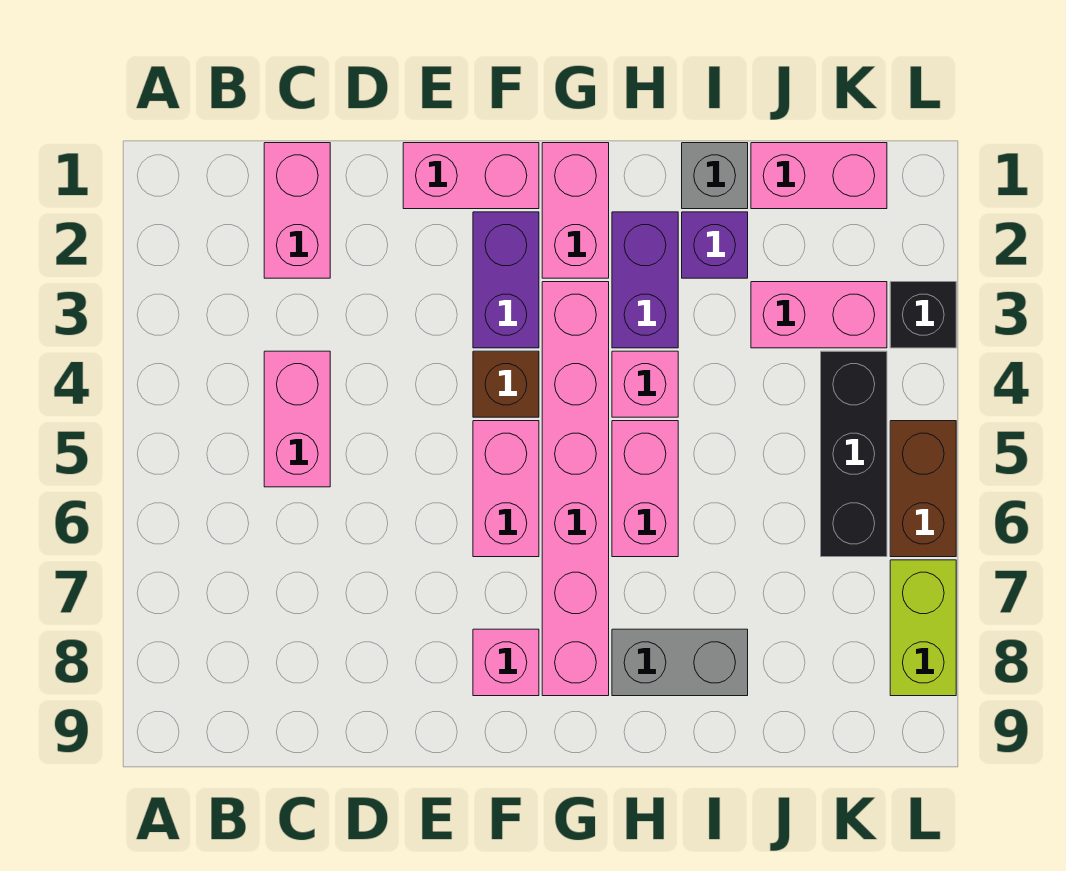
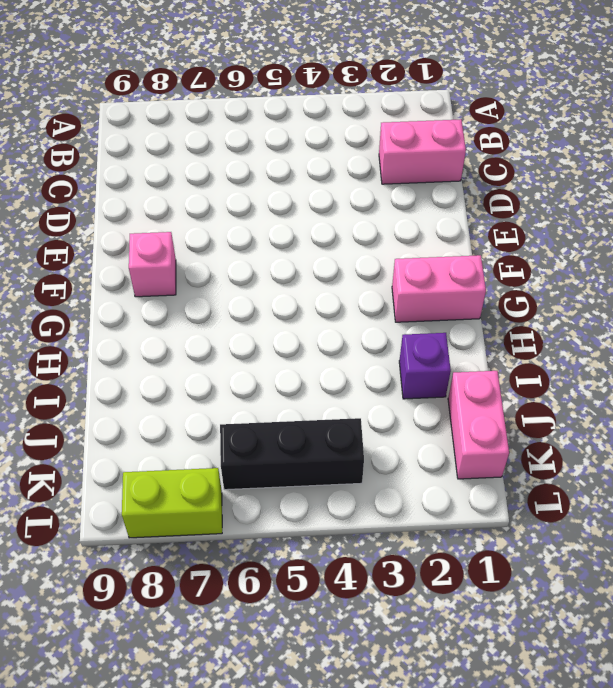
none -> pink 1x2 brick [264,351,330,487]
none -> pink 1x2 brick [403,143,539,209]
none -> purple 1x2 brick [473,212,539,348]

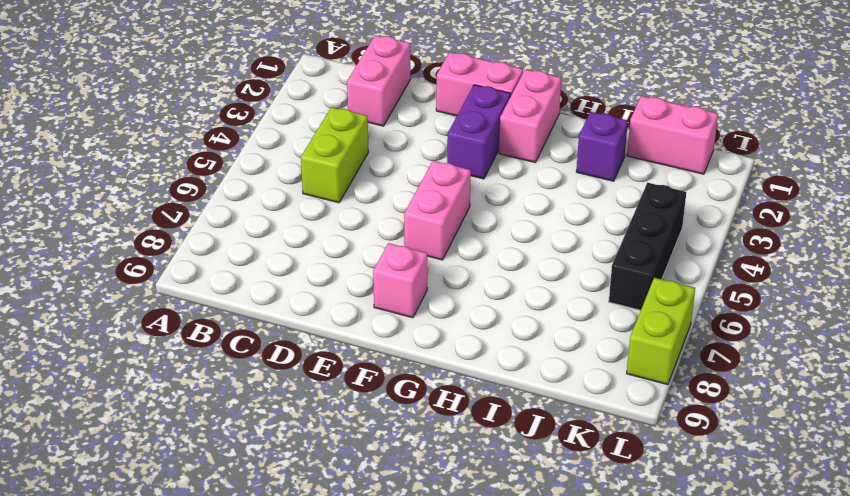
lime 1x2 brick [301,107,368,203] -> pink 1x2 brick [264,351,330,487]
none -> brown 1x1 brick [473,351,539,417]
none -> pink 1x6 brick [542,282,609,696]
none -> purple 1x2 brick [612,212,678,348]

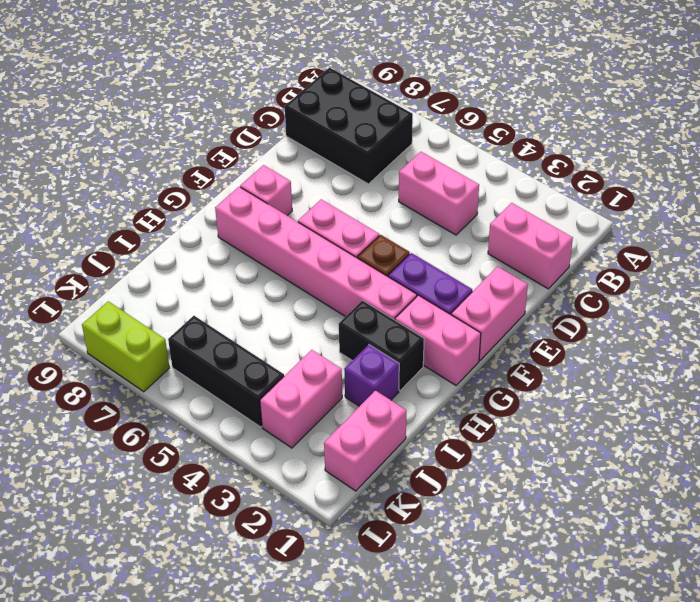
black 2x3 brick [285,68,413,184] -> none
black 1x2 brick [339,300,424,391] -> purple 1x2 brick [612,212,678,348]
none -> pink 1x1 brick [612,351,678,417]
none -> pink 1x2 brick [612,421,678,557]
none -> grey 1x2 brick [612,629,748,696]

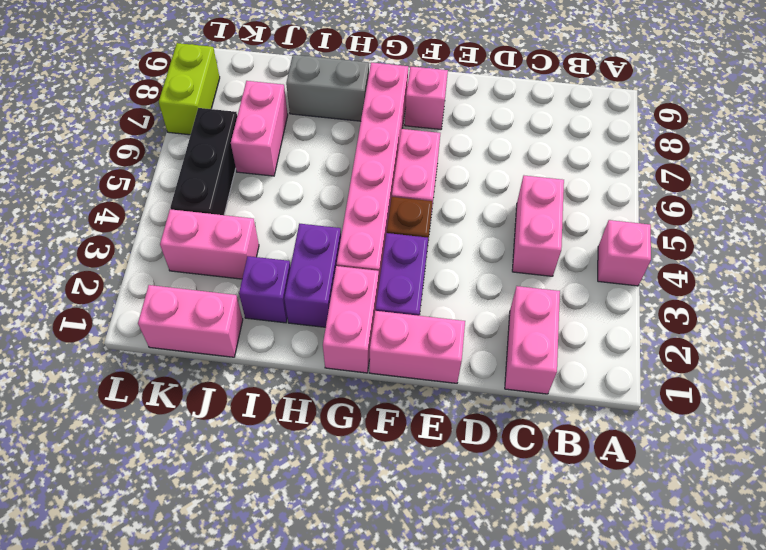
pink 1x1 brick [598,220,651,286] -> pink 1x1 brick moved to [612,351,678,417]
pink 1x2 brick [231,81,288,176] -> pink 1x2 brick moved to [612,421,678,557]
none -> grey 1x1 brick [682,143,748,209]
none -> black 1x1 brick [890,282,956,348]
none -> brown 1x2 brick [890,421,956,557]

